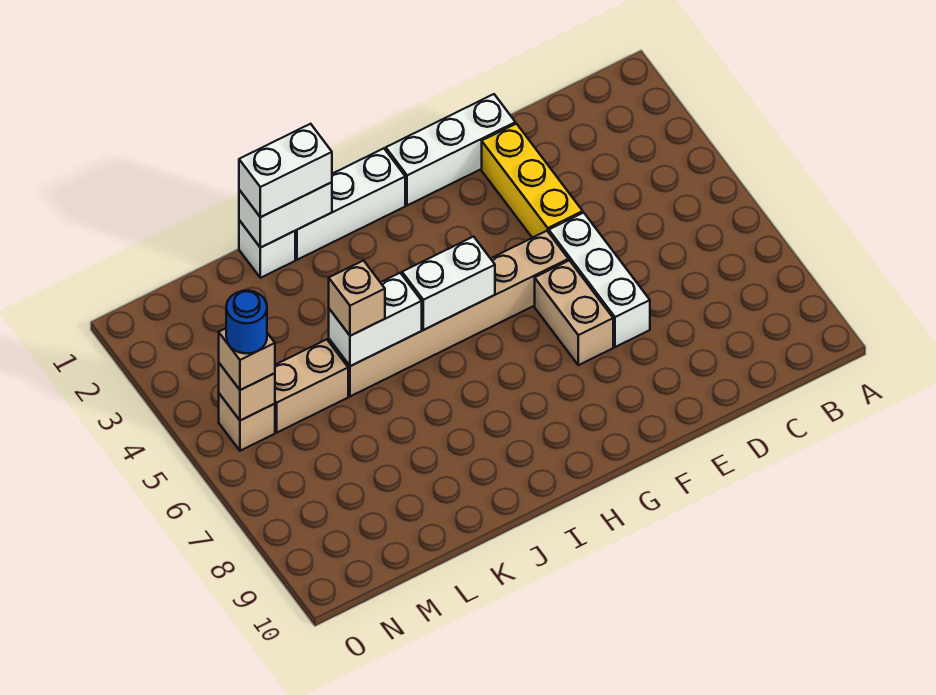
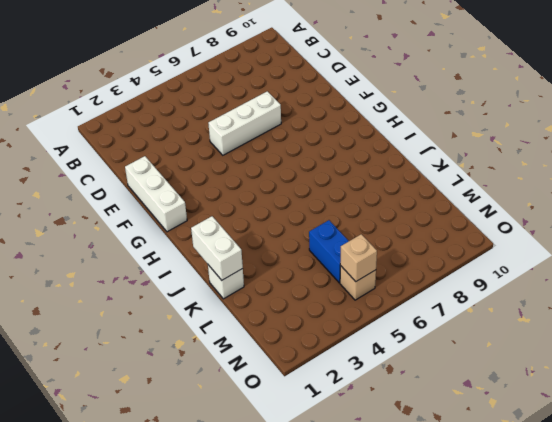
blue 1x2 brick [309,220,349,283] -> tan 1x2 brick [275,339,348,432]
none -> yellow 1x3 brick [482,124,583,238]
none -> tan 1x6 brick [329,231,568,396]
none -> tan 1x2 brick [535,260,613,365]

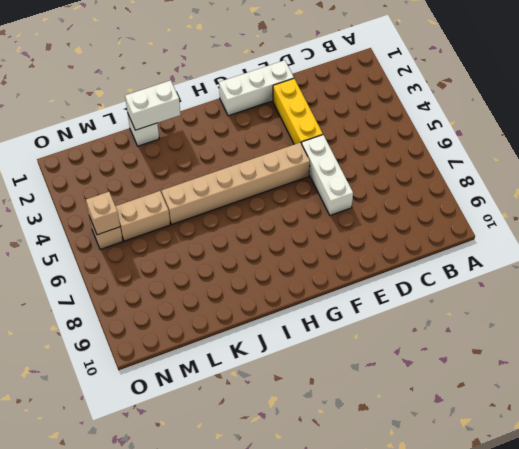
none -> tan 1x2 brick [535,260,613,365]
none -> white 1x3 brick [295,148,405,260]
none -> white 1x2 brick [402,237,495,330]

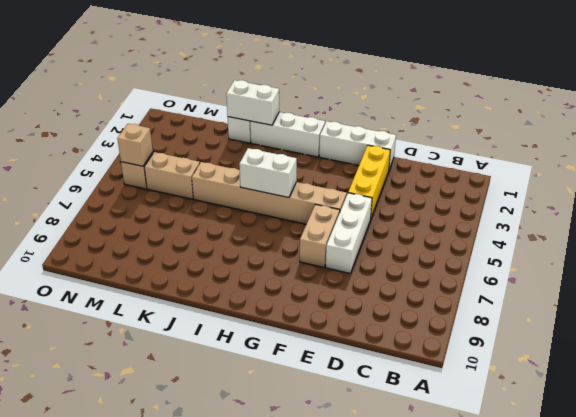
none -> white 1x2 brick [329,273,422,366]
none -> white 1x2 brick [239,124,332,217]
none -> tan 1x1 brick [329,261,385,336]

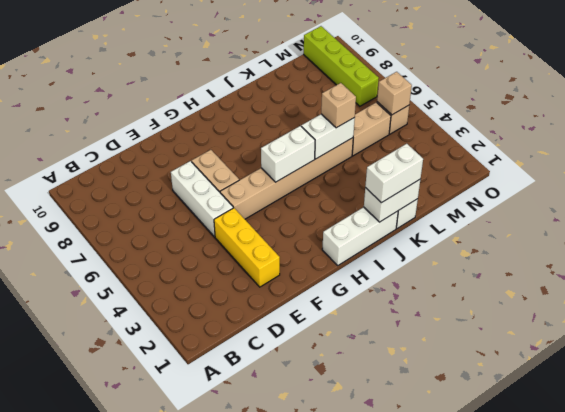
lime 1x4 brick [304,26,379,106] -> none
none -> white 1x3 brick [386,94,515,205]
none -> tan 1x1 brick [219,329,275,390]
none -> blue 1x1 round brick [226,291,267,354]

